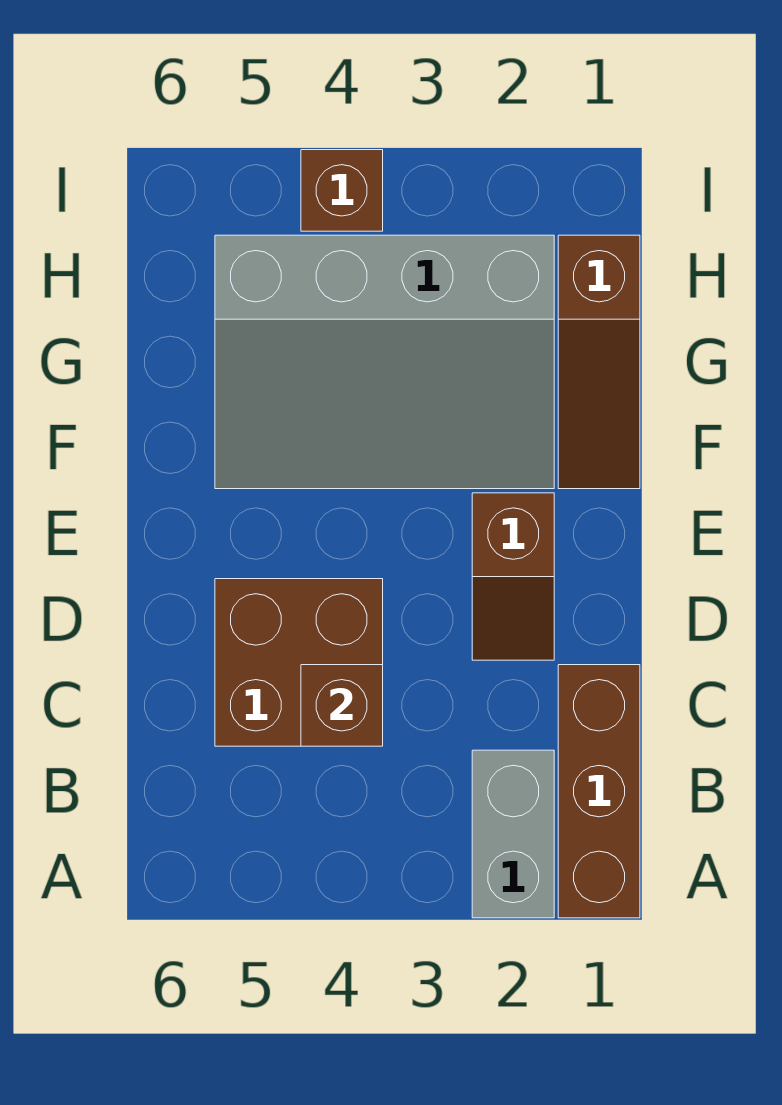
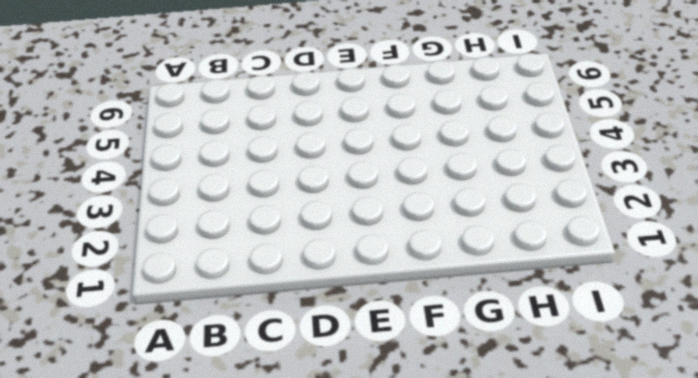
none -> brown 1x3 brick [558,665,640,918]
none -> grey 1x2 brick [472,750,554,918]

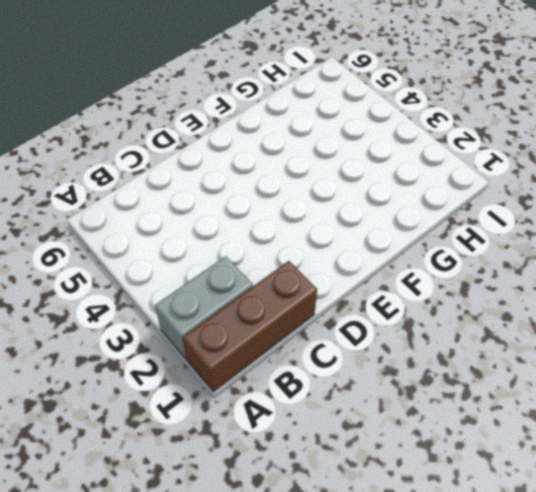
none -> brown 2x2 brick [215,579,383,746]
none -> brown 1x2 slope [472,493,554,660]

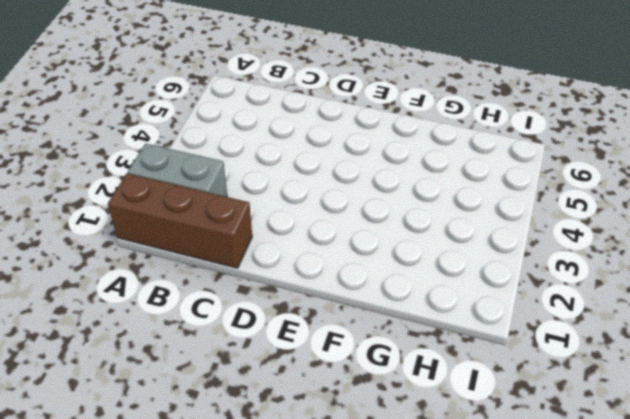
none -> brown 2x2 brick [215,579,383,746]
none -> brown 1x2 slope [472,493,554,660]

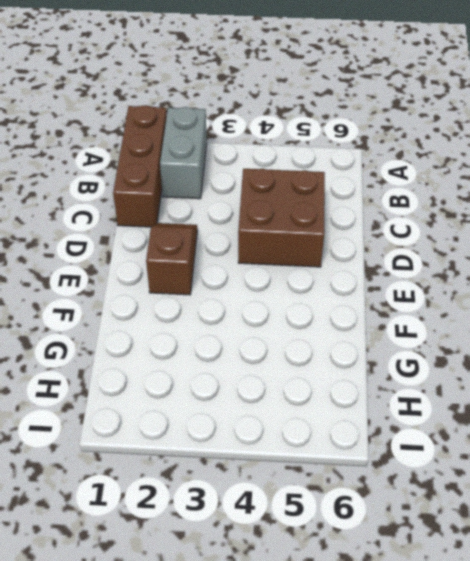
none -> brown 1x3 slope [558,235,640,489]
none -> grey 3x4 slope [215,235,554,489]

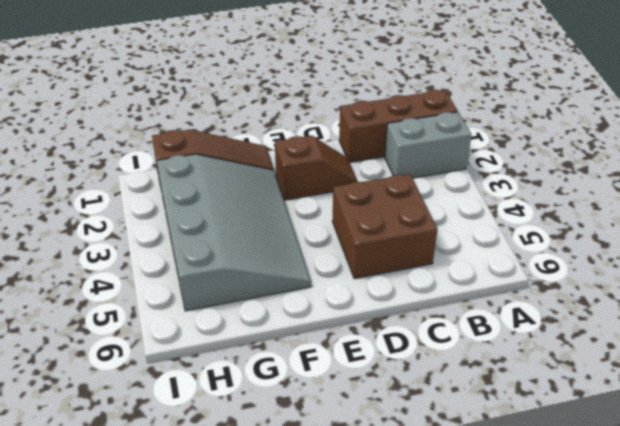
none -> brown 1x1 brick [301,150,383,231]
none -> brown 1x1 brick [301,665,383,746]

